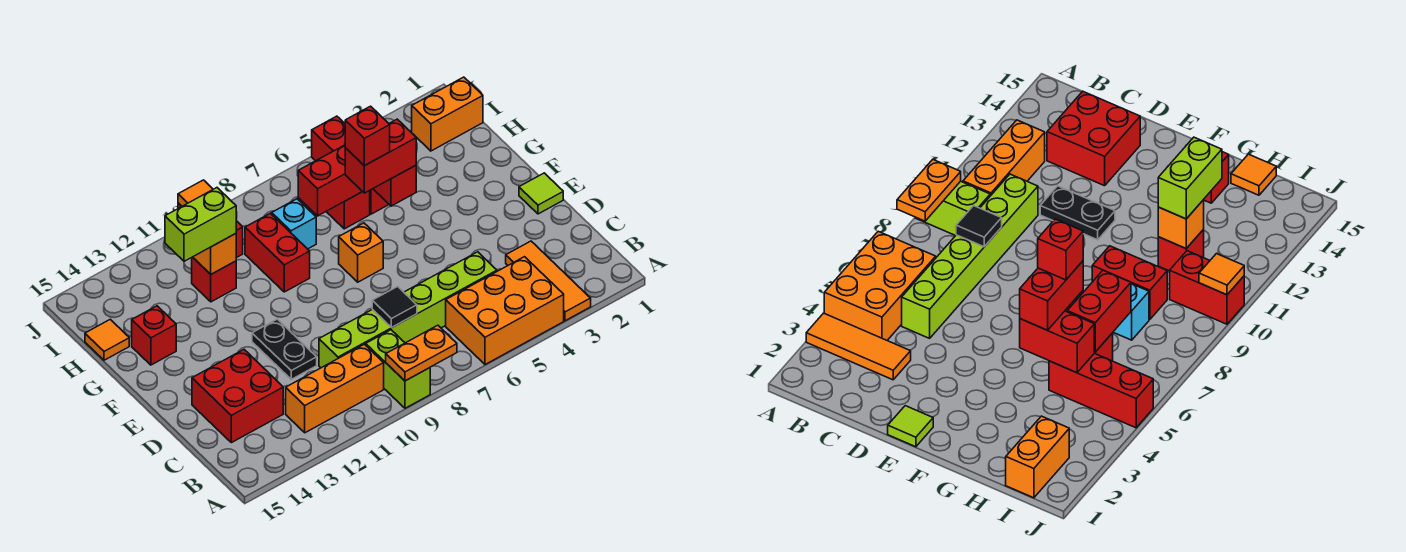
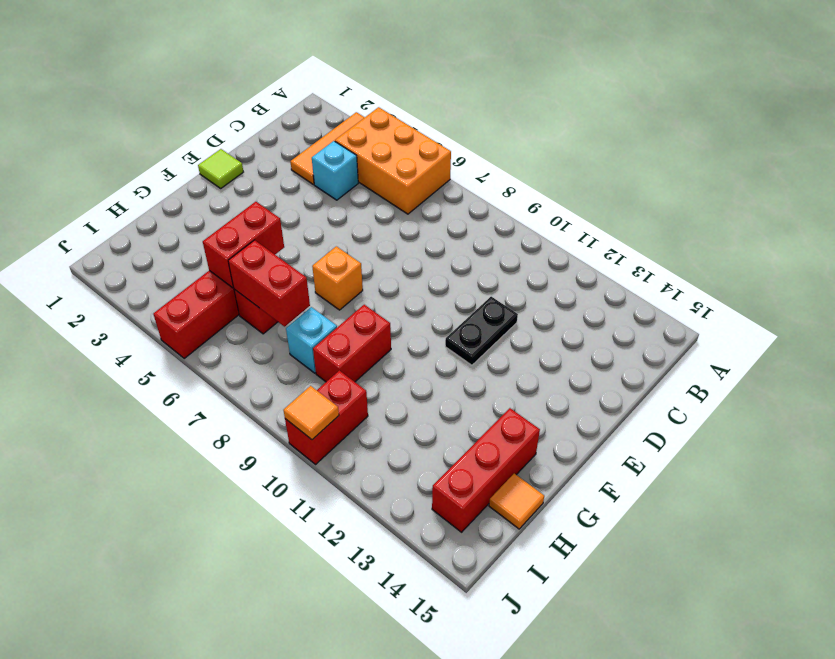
cyan 1x1 brick [312,141,358,200] -> none
red 1x3 brick [432,408,540,532] -> red 1x1 brick [132,306,176,365]
none -> lime 1x2 brick [366,330,430,408]
none -> orange 1x3 brick [286,344,384,433]
none -> lime 1x6 brick [319,252,497,368]

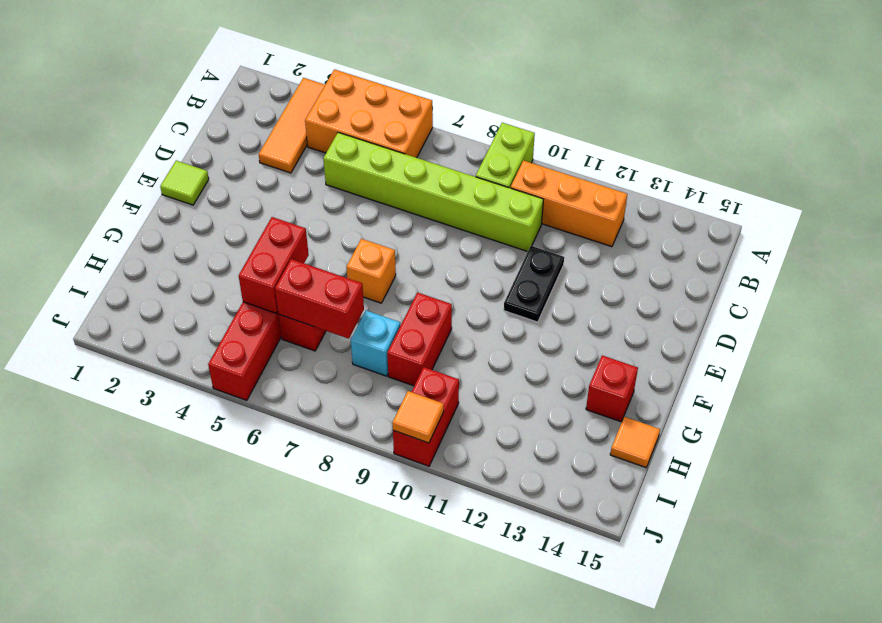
none -> red 2x2 brick [192,350,283,443]
none -> red 1x1 brick [192,257,236,302]
none -> orange 1x2 brick [412,77,483,151]

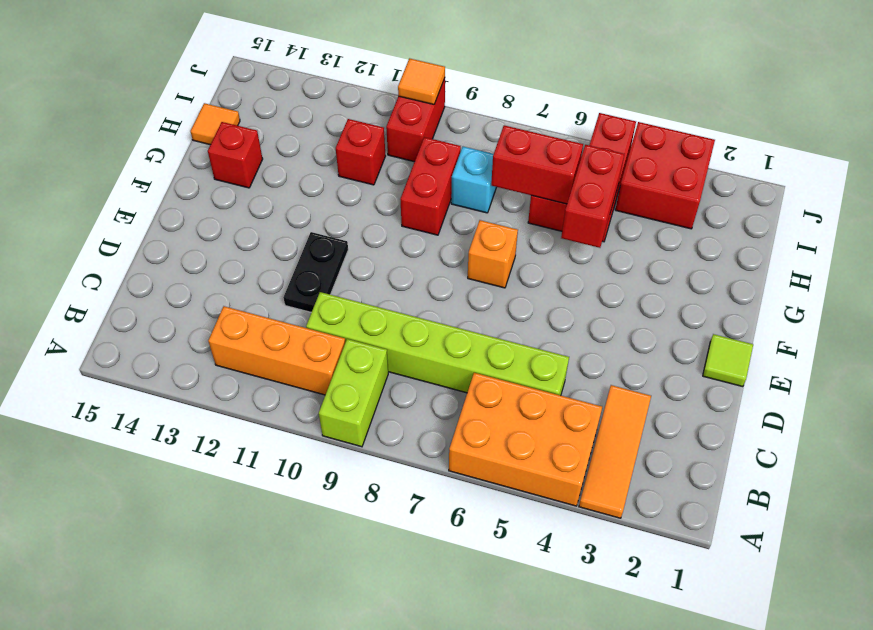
red 2x2 brick [615,122,715,229] -> red 2x2 brick moved to [192,350,283,443]
none -> orange 1x2 brick [412,77,483,151]
none -> orange 1x2 plate [386,325,457,381]
none -> black 1x1 tile [372,287,417,327]

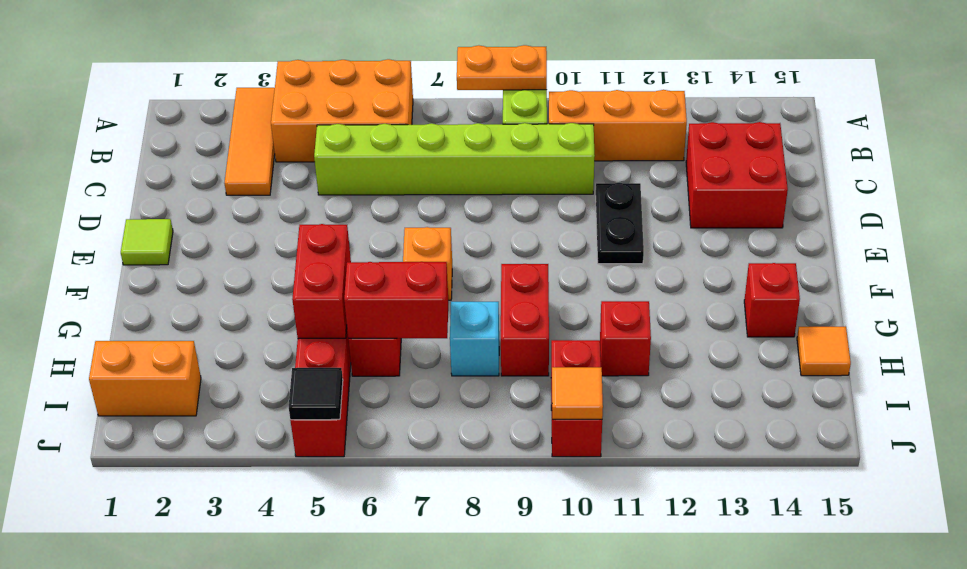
black 1x1 tile [289,368,343,420] -> black 1x1 tile moved to [372,287,417,327]
none -> orange 1x1 brick [193,234,236,274]
none -> red 1x2 brick [345,119,416,193]
none -> lime 1x2 brick [165,188,236,261]

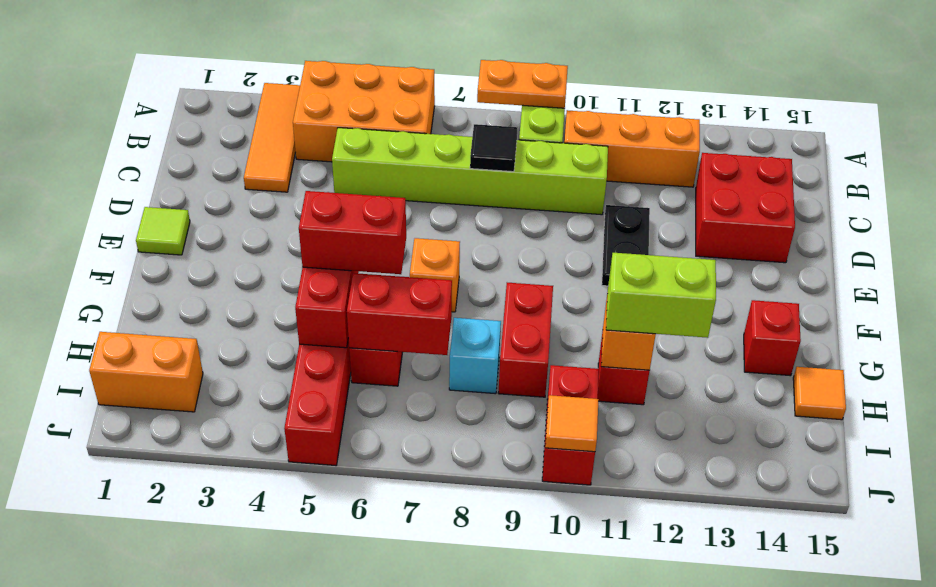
none -> red 1x1 brick [345,106,390,166]

